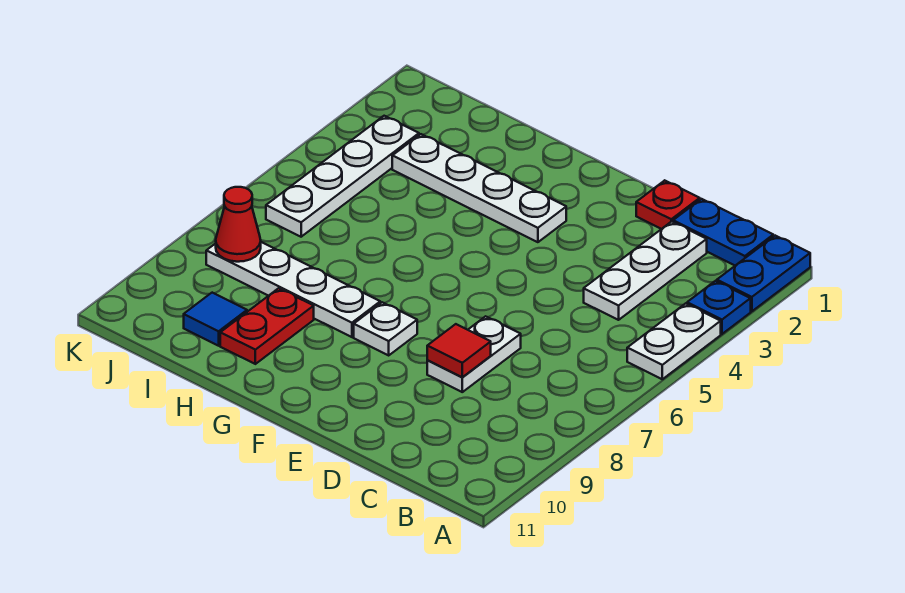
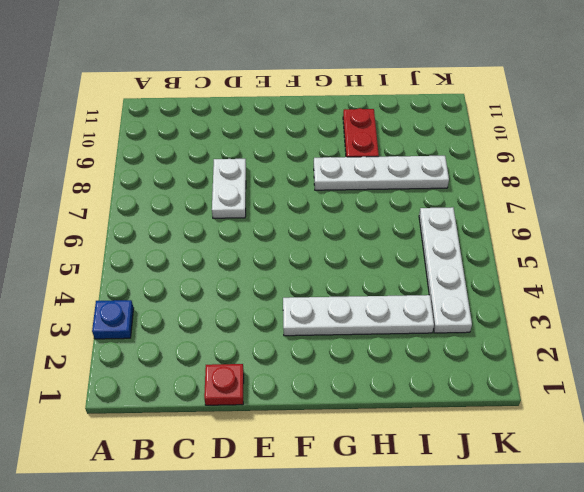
none -> blue 1x2 plate [717,236,810,311]
none -> white 1x2 plate [627,303,721,379]
none -> blue 1x2 plate [673,199,773,265]

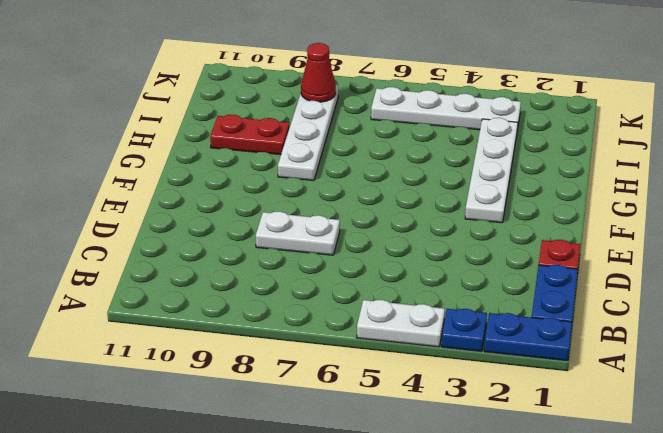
none -> white 1x3 plate [584,221,707,320]
none -> white 1x1 plate [354,302,417,355]
none -> blue 1x1 tile [184,293,247,346]

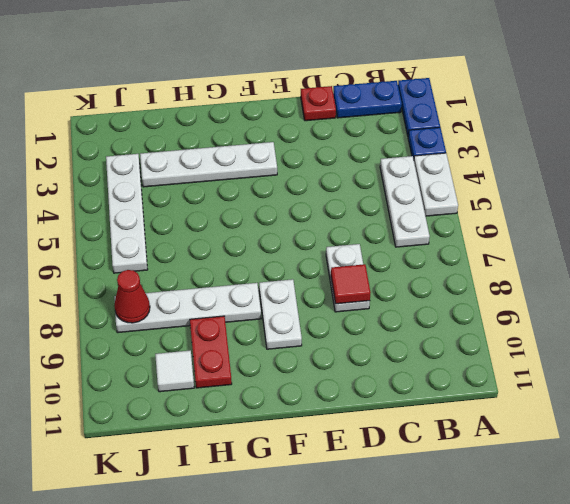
white 1x3 plate [380,156,430,247] -> white 1x3 plate moved to [584,221,707,320]
white 1x2 plate [259,279,302,349] -> white 1x1 plate [354,302,417,355]
white 1x1 tile [155,350,194,392] -> blue 1x1 tile [184,293,247,346]

